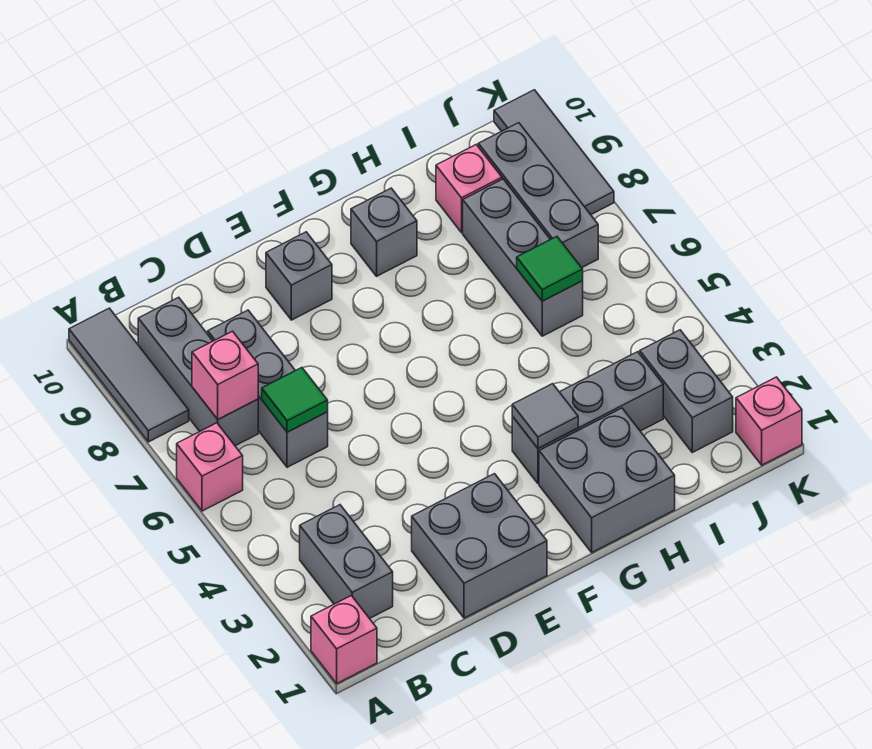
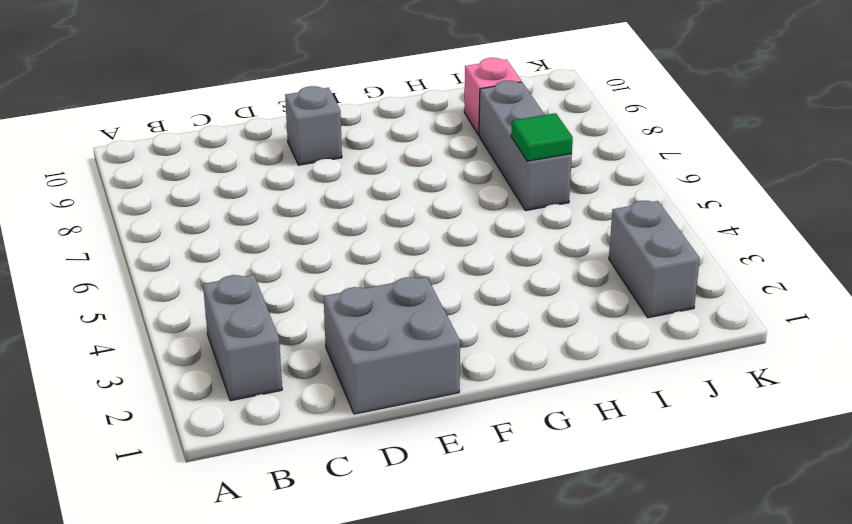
none -> pink 1x1 brick [311,596,377,683]
none -> pink 1x1 brick [177,423,243,511]
none -> grey 1x3 tile [69,308,189,442]

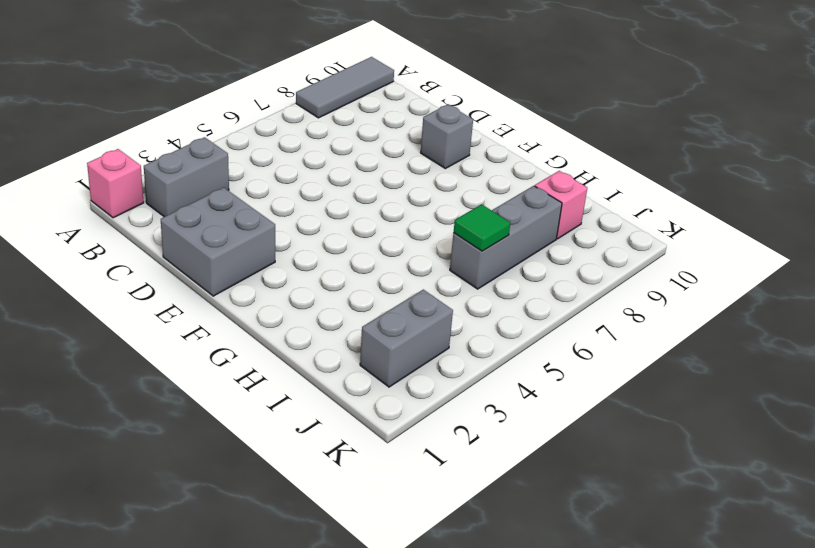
none -> pink 1x1 brick [177,423,243,511]
none -> grey 1x3 brick [138,297,258,446]
none -> grey 1x3 brick [208,310,328,467]

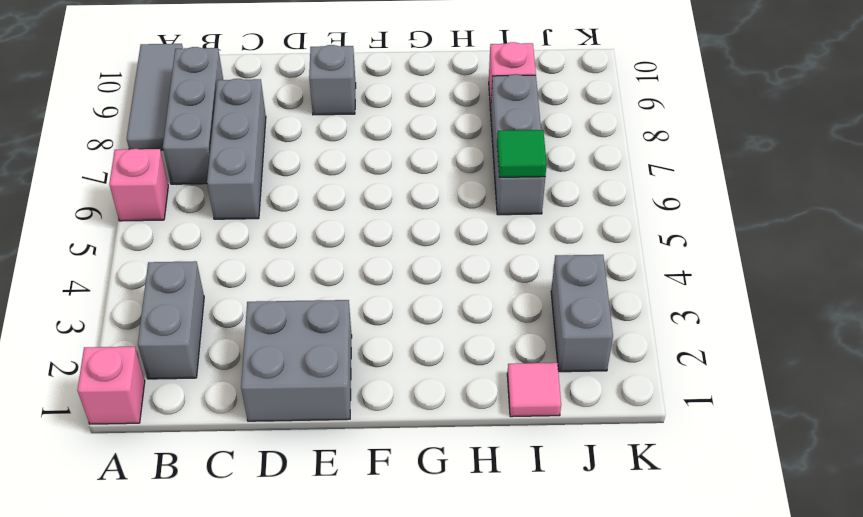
pink 1x1 tile [507,363,561,417] -> none
none -> grey 2x2 brick [539,408,675,552]
none -> grey 1x3 brick [512,352,663,483]
none -> grey 1x1 brick [351,188,417,276]

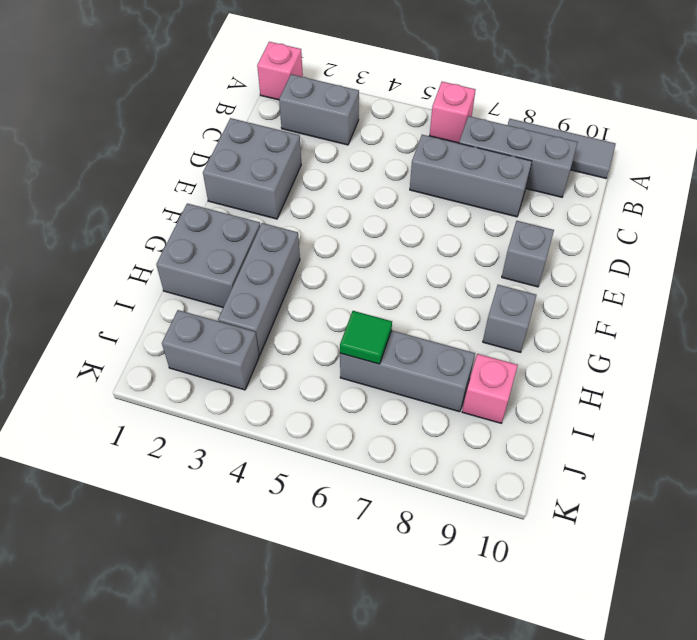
none -> grey 1x3 brick [478,123,598,268]
none -> pink 1x1 brick [736,377,802,465]
none -> grey 1x3 tile [494,90,614,214]

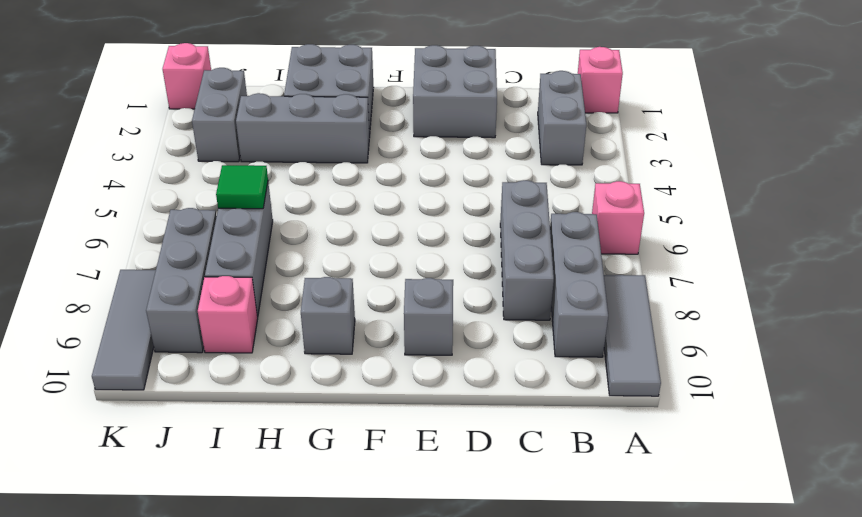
none -> pink 1x1 brick [192,331,258,419]
none -> green 1x1 tile [262,368,328,432]
none -> grey 1x1 tile [512,384,578,448]

